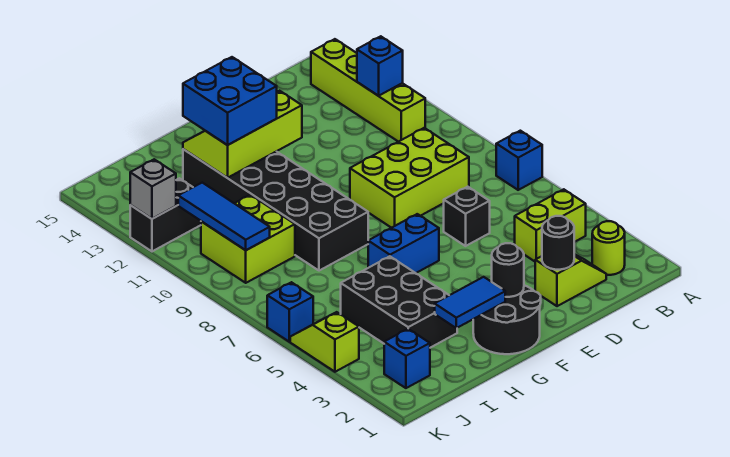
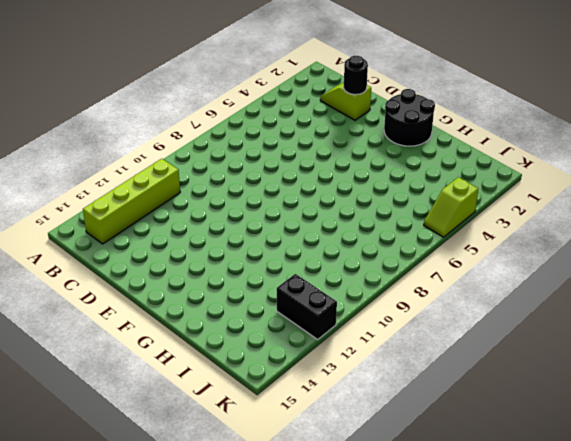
none -> blue 1x1 brick [496,131,542,190]
none -> lime 1x1 round brick [592,221,625,275]
none -> lime 1x2 brick [515,189,586,261]

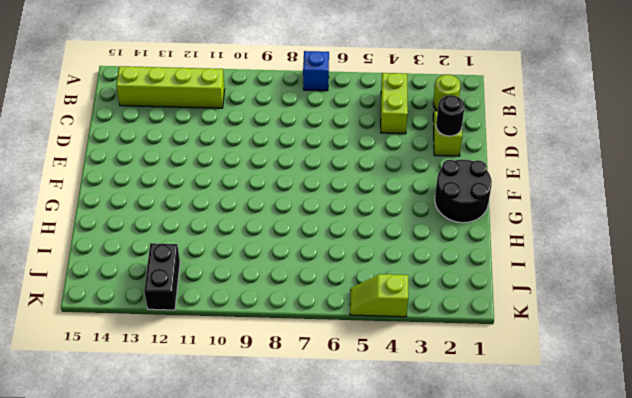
none -> lime 2x3 brick [350,128,469,228]
none -> black 1x1 brick [444,187,490,246]
none -> blue 1x2 brick [368,214,439,273]

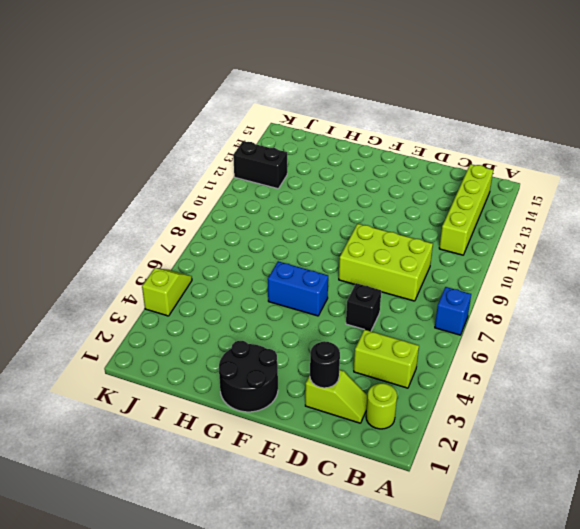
none -> black 2x6 brick [183,149,368,271]
none -> black 2x3 brick [341,256,457,348]
none -> lime 2x2 brick [201,195,295,283]

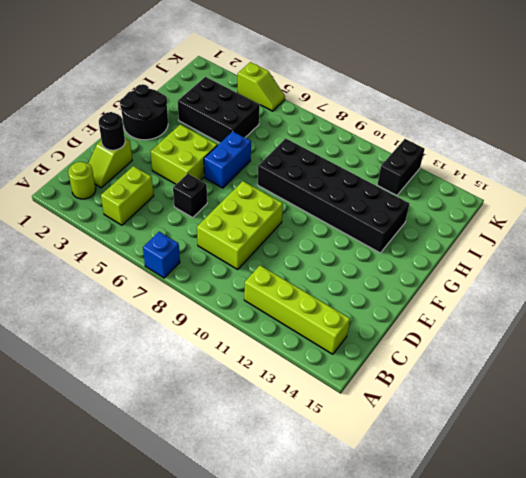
lime 2x2 brick [150,124,217,184] -> lime 2x2 brick moved to [201,195,295,283]
none -> blue 1x1 brick [384,329,430,388]
none -> blue 1x1 brick [267,282,313,342]
none -> blue 1x1 brick [357,36,403,96]

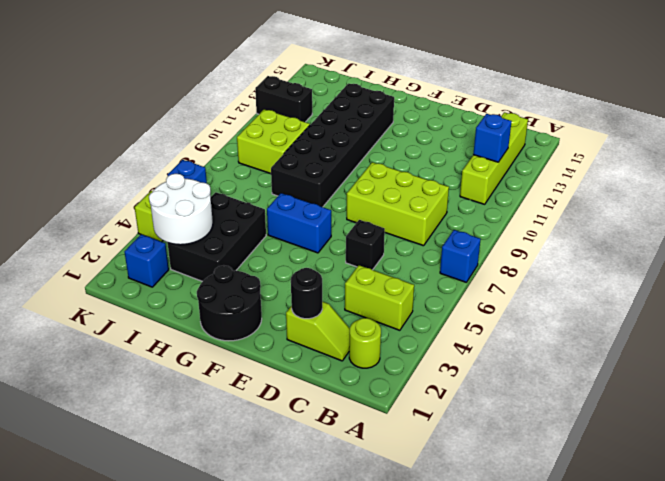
white 2x2 round brick [149,174,213,245] -> none
none -> black 1x1 round brick [492,243,524,297]
none -> lime 2x3 slope [183,91,302,178]
none -> blue 1x2 tile [435,277,505,328]

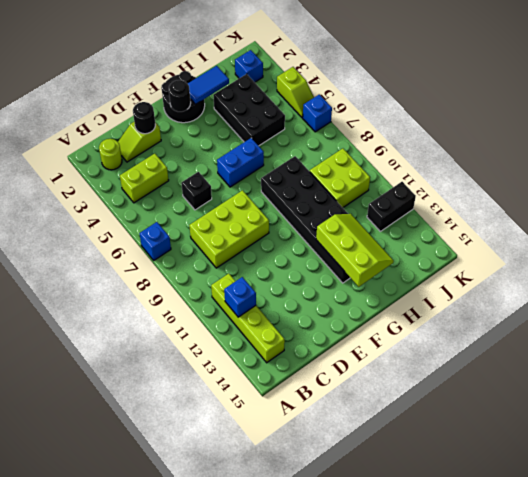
lime 2x3 slope [316,214,394,287] -> lime 2x3 slope turned to [183,91,302,178]
none -> blue 1x3 tile [178,183,270,250]
none -> grey 1x1 brick [130,159,176,219]
none -> blue 2x2 brick [183,57,277,145]

